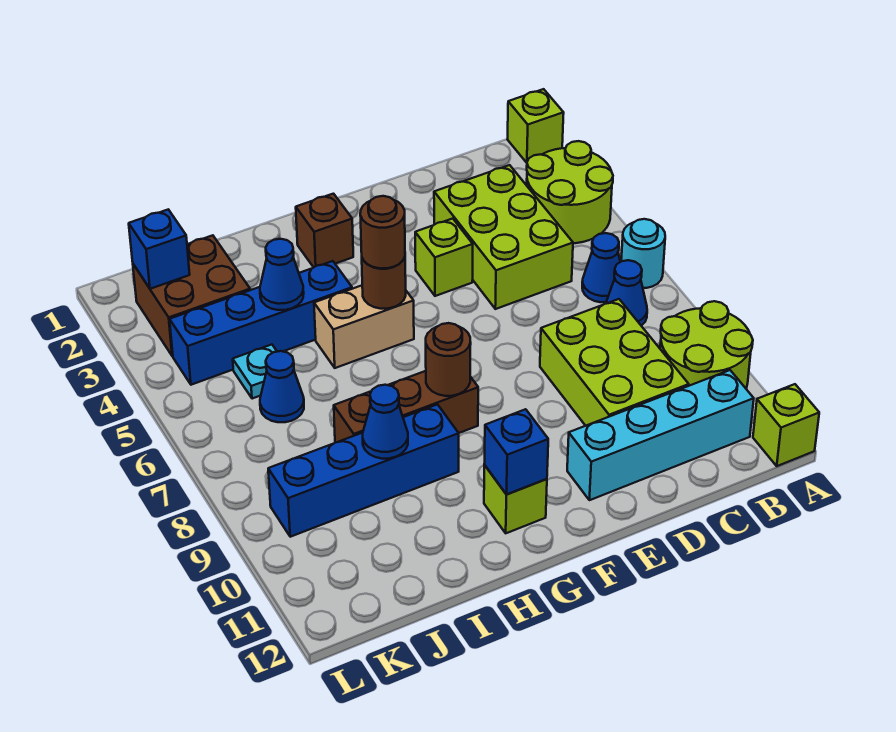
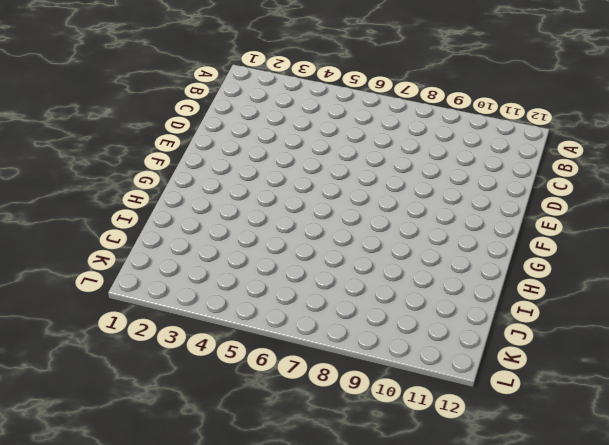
none -> lime 1x1 brick [508,89,564,163]
none -> lime 2x2 round brick [527,141,613,243]
none -> cyan 1x1 round brick [621,219,665,288]

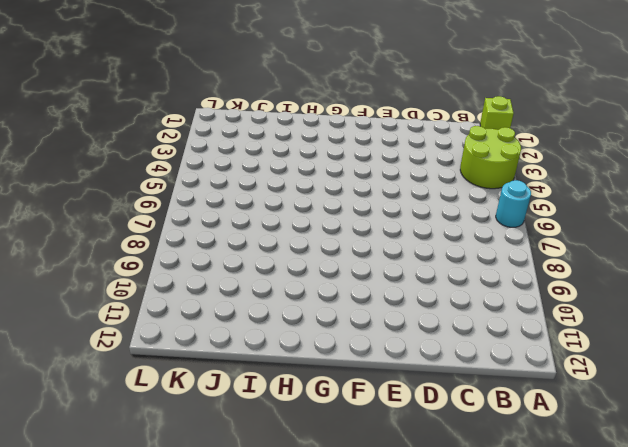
none -> lime 2x2 round brick [660,301,753,388]
none -> lime 1x1 brick [753,384,819,466]
none -> blue 1x1 cone [582,233,620,302]

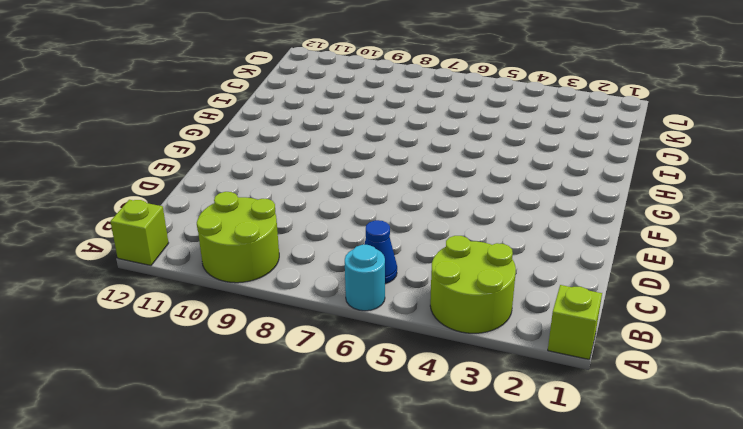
none -> blue 1x1 cone [606,260,647,326]
none -> cyan 1x4 brick [567,370,754,500]
none -> lime 2x3 brick [434,165,573,309]

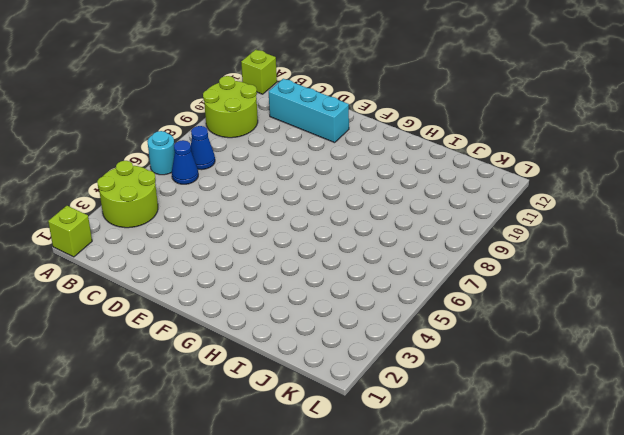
cyan 1x3 brick [269,79,349,143] -> cyan 1x4 brick [567,370,754,500]
none -> lime 2x3 brick [434,165,573,309]
none -> lime 2x3 brick [540,299,689,426]
none -> lime 1x1 brick [415,219,473,296]

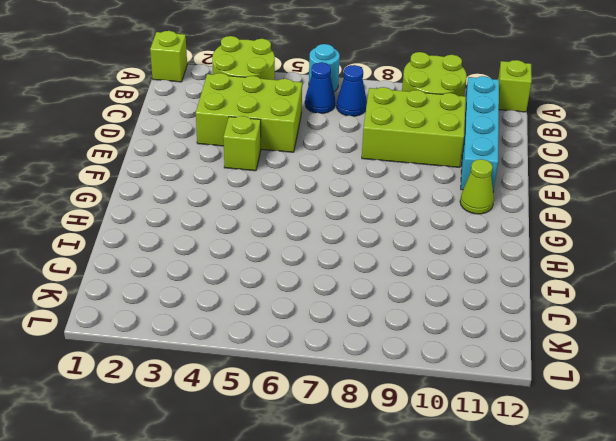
lime 1x1 cone [460,159,494,214] -> none
none -> brown 1x1 brick [296,194,353,267]
none -> tan 1x2 brick [314,286,414,368]
none -> brown 1x3 brick [334,371,478,443]

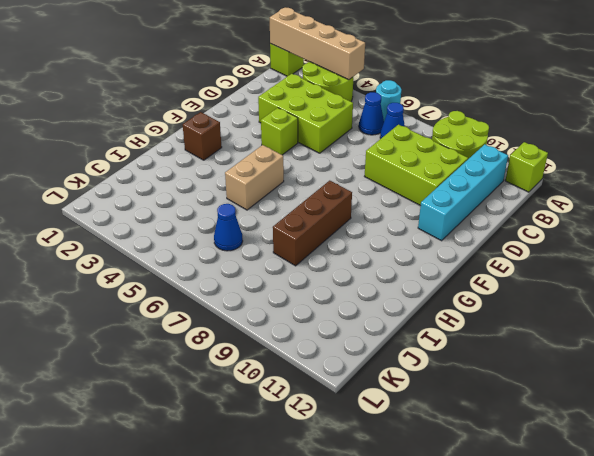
tan 1x4 brick [270,8,365,80] -> none
none -> lime 1x1 brick [484,465,547,533]
none -> blue 1x4 brick [170,261,352,385]
none -> blue 1x4 brick [268,404,459,537]

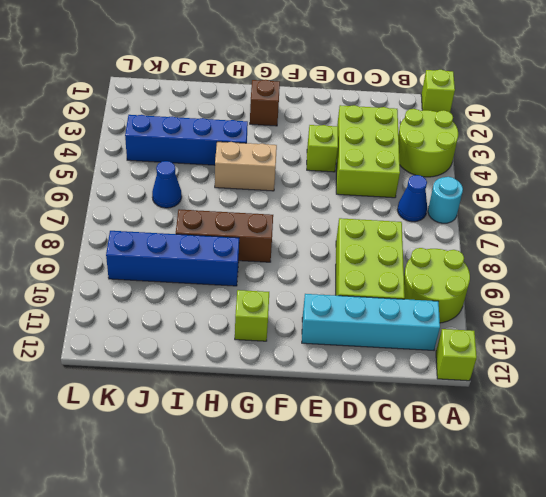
none -> blue 1x1 cone [606,260,647,326]
none -> brown 2x2 brick [133,235,250,356]
none -> cyan 1x1 plate [233,345,277,399]

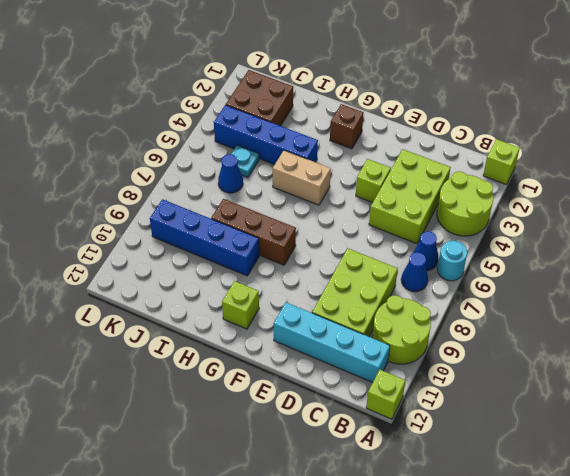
none -> brown 1x1 round brick [362,257,406,309]
none -> brown 1x1 round brick [426,323,471,396]
none -> blue 1x1 brick [484,409,548,494]

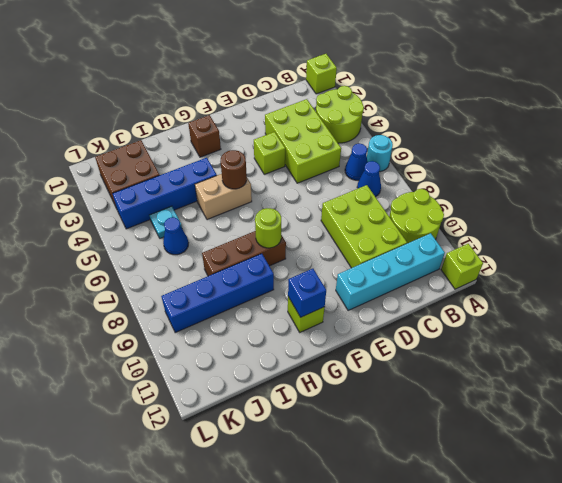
lime 1x1 round brick [255,208,281,248] -> brown 1x1 round brick [426,323,471,396]
none -> blue 1x1 cone [260,239,304,310]
none -> blue 1x1 cone [363,385,408,459]
none -> blue 1x1 brick [129,209,190,289]

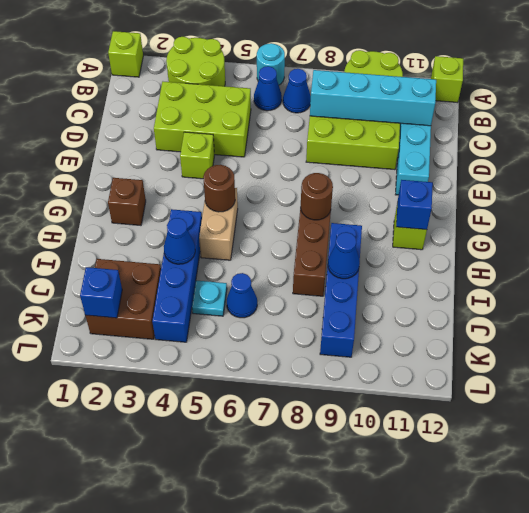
cyan 1x4 brick [310,70,436,126] -> none
none -> brown 1x1 round brick [360,196,405,269]

